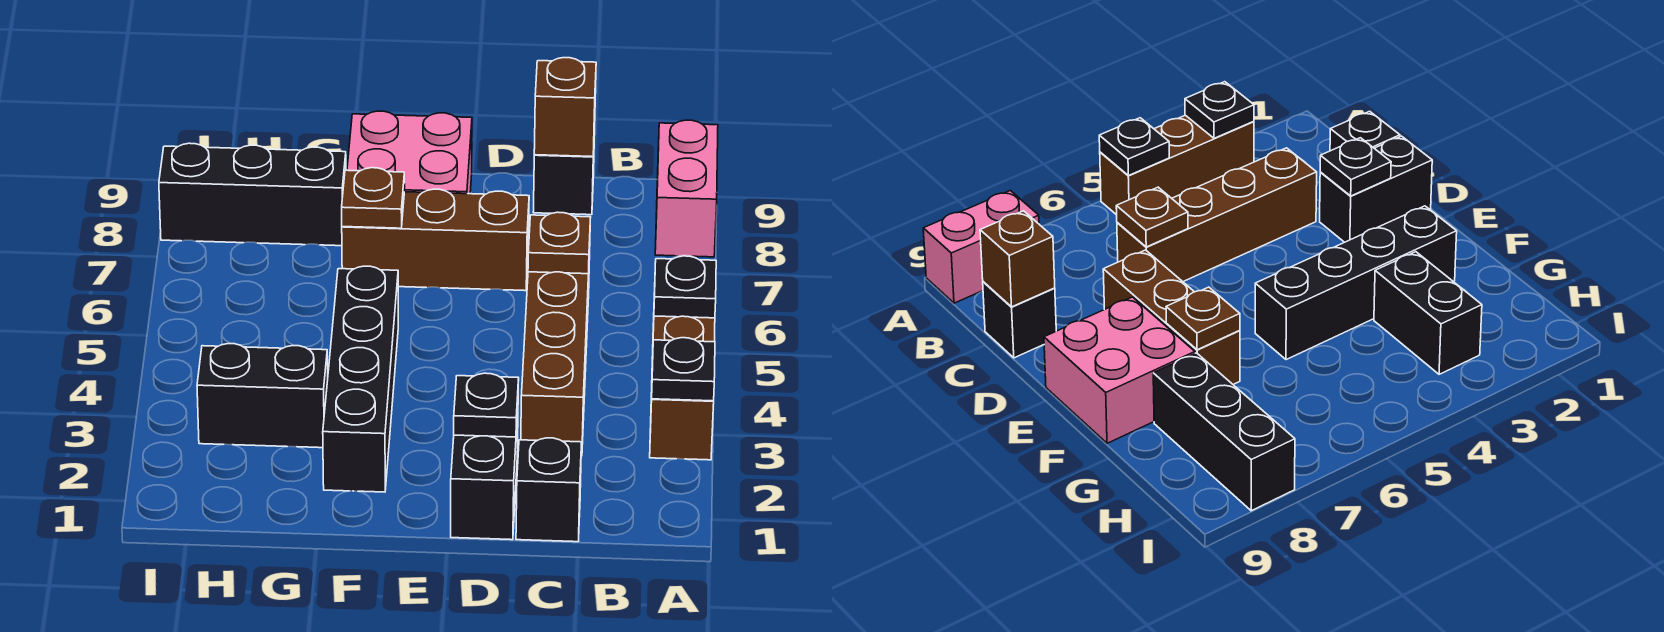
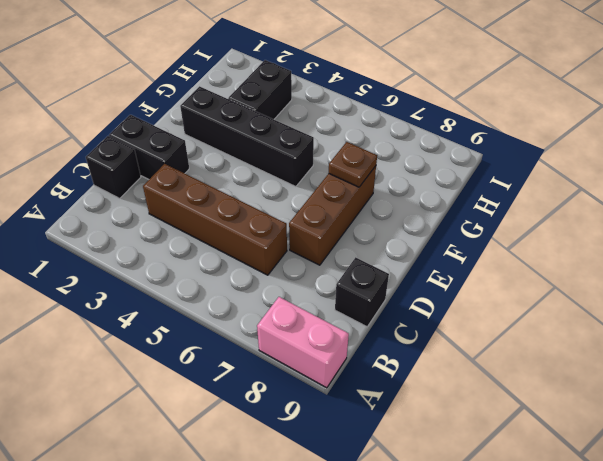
none -> brown 1x3 brick [650,293,715,460]
none -> pink 2x2 brick [347,111,472,194]
none -> black 1x3 brick [159,143,346,246]

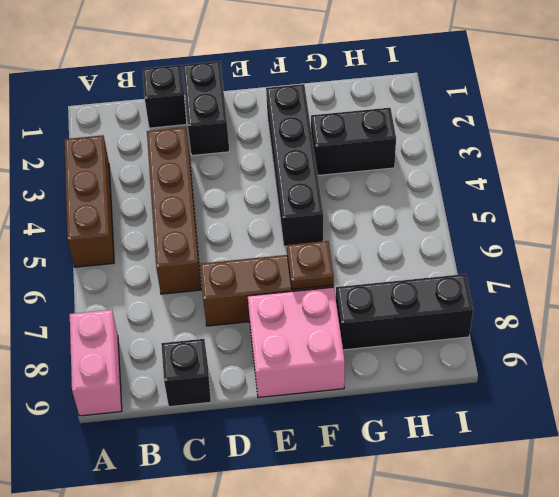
none -> black 1x1 plate [652,338,715,401]
none -> black 1x1 plate [654,256,716,318]
none -> brown 1x1 plate [528,212,591,274]

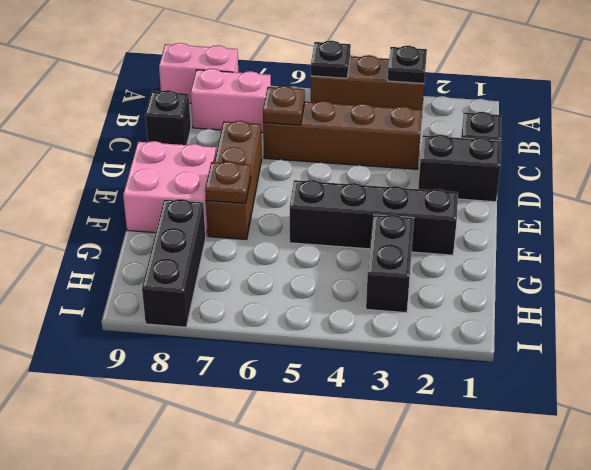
pink 1x2 brick [191,69,271,133] -> none
none -> brown 1x1 brick [534,58,596,157]
none -> black 1x1 plate [454,373,519,437]

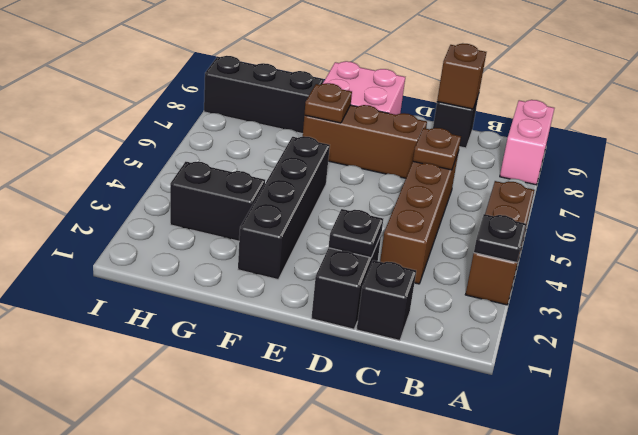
none -> black 1x1 plate [654,256,716,318]

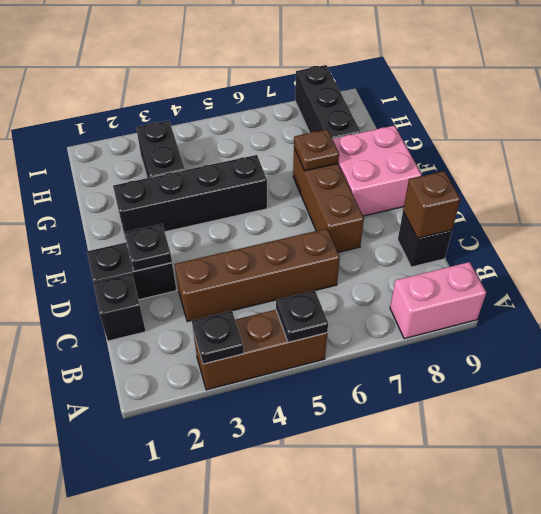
none -> brown 1x1 plate [528,212,591,274]

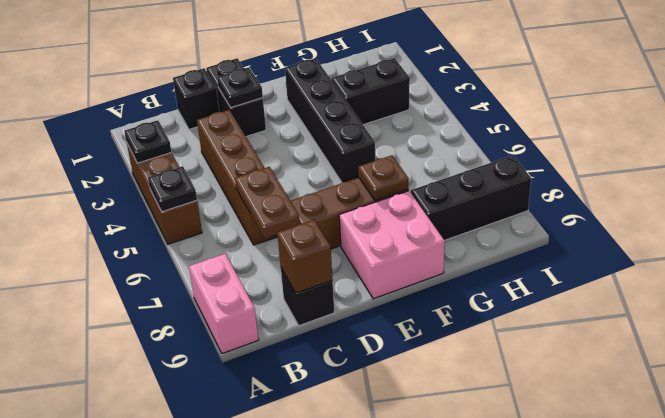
brown 1x2 plate [235,167,300,238] -> brown 1x1 plate [528,212,591,274]

